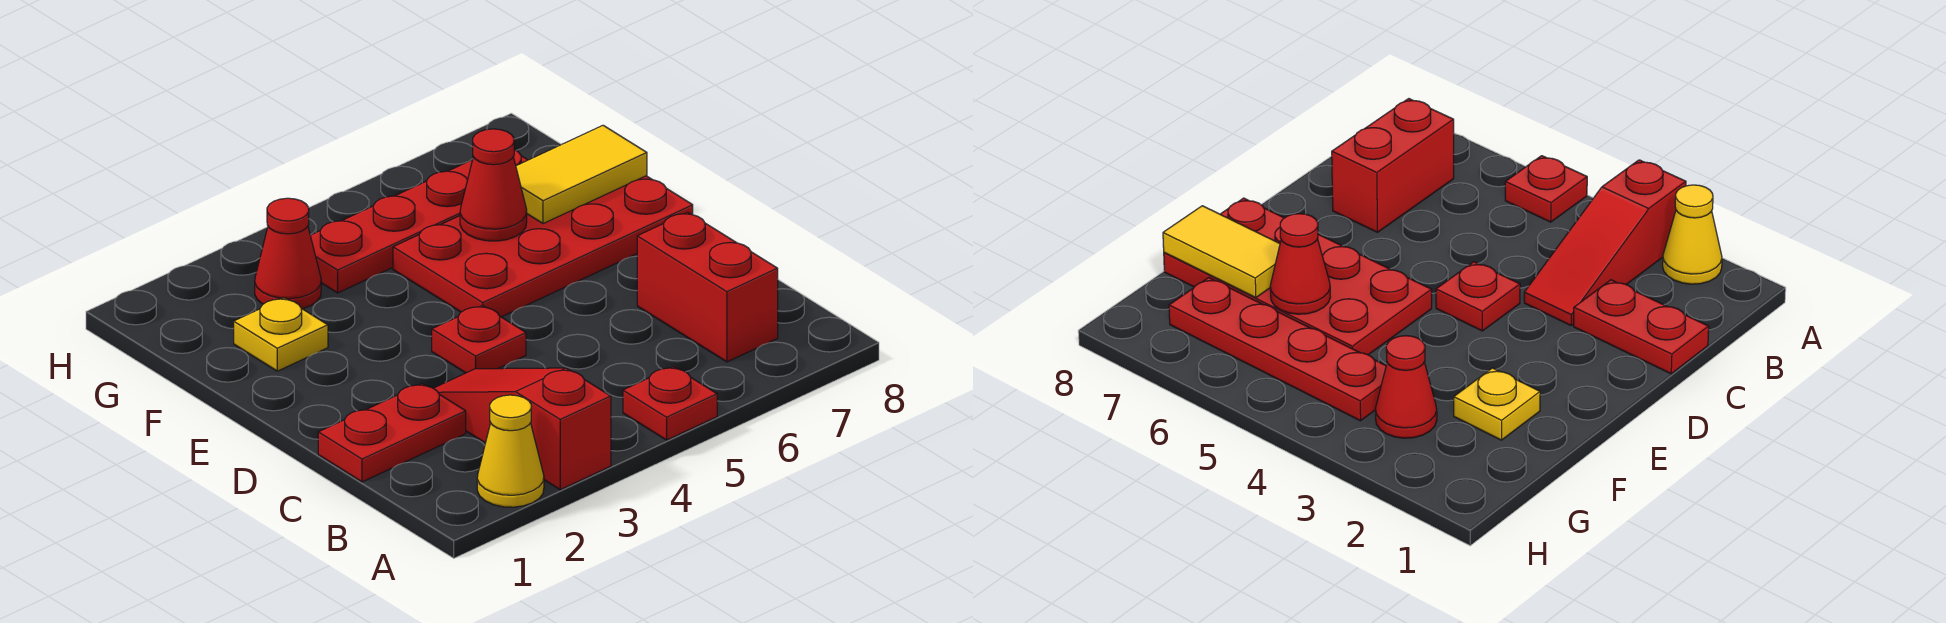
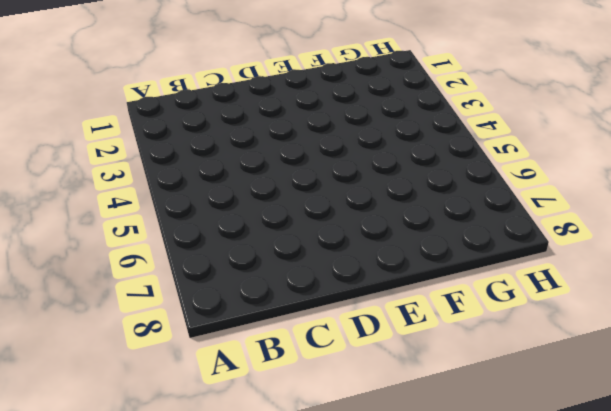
none -> yellow 1x1 cone [477,395,544,507]
none -> red 1x3 slope [433,368,611,490]
none -> red 1x1 plate [623,367,717,440]

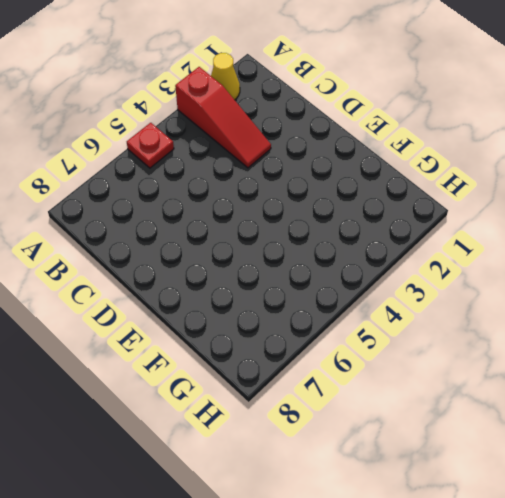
none -> red 1x2 brick [637,212,778,362]
none -> red 1x2 plate [318,384,466,482]
none -> red 1x1 plate [432,305,526,373]

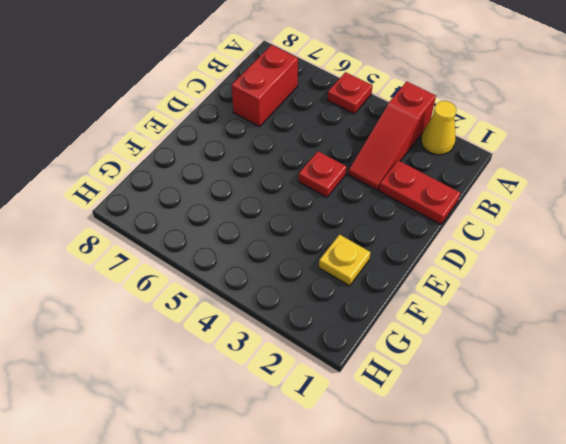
none -> red 2x4 plate [393,176,693,317]
none -> red 1x1 cone [255,198,321,309]
none -> red 1x4 plate [310,149,527,293]

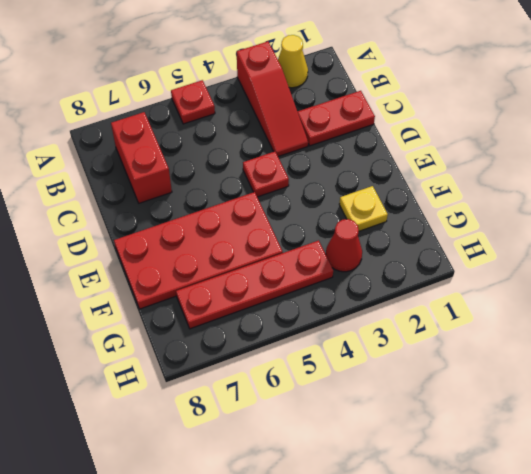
none -> red 1x1 cone [460,129,527,241]
none -> yellow 1x2 tile [516,125,647,224]

